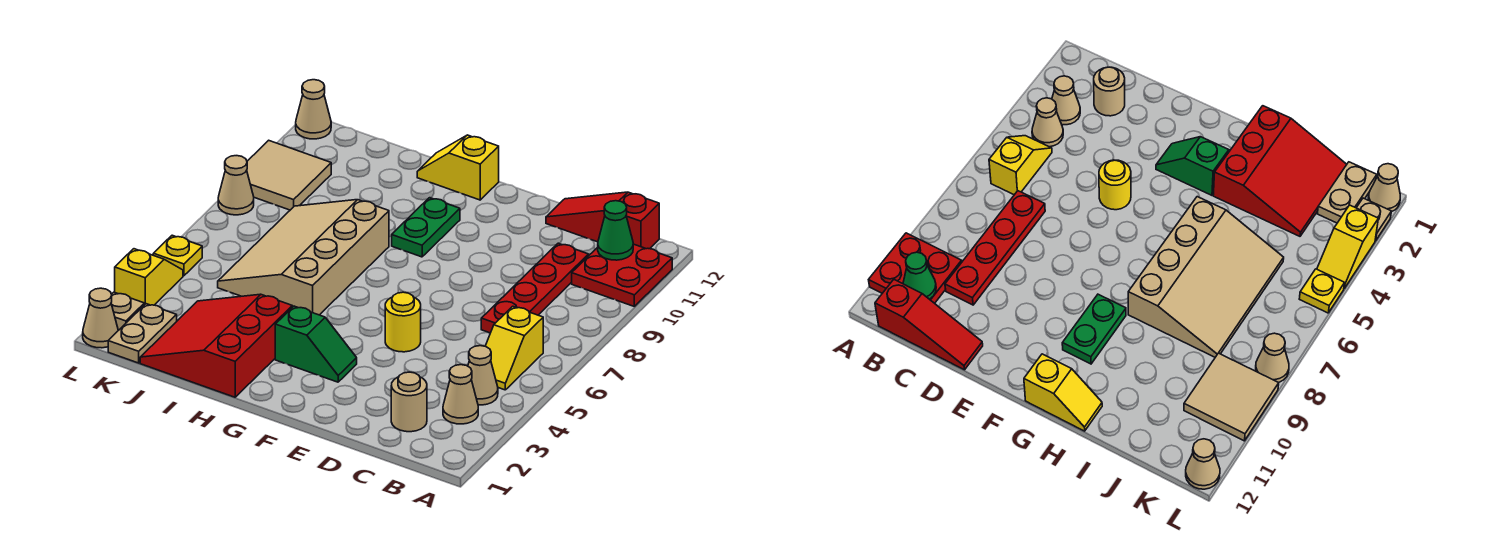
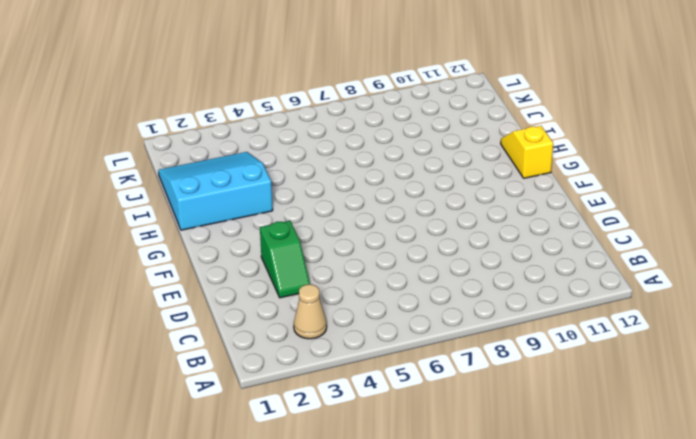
green 1x2 slope [260,221,310,298] -> green 1x2 slope moved to [275,306,357,382]
cyan 3x3 slope [158,152,273,230] -> red 3x3 slope [140,294,292,397]
none -> red 2x2 plate [572,244,672,306]
none -> tan 1x1 cone [468,346,498,405]
none -> yellow 1x2 slope [485,306,543,390]

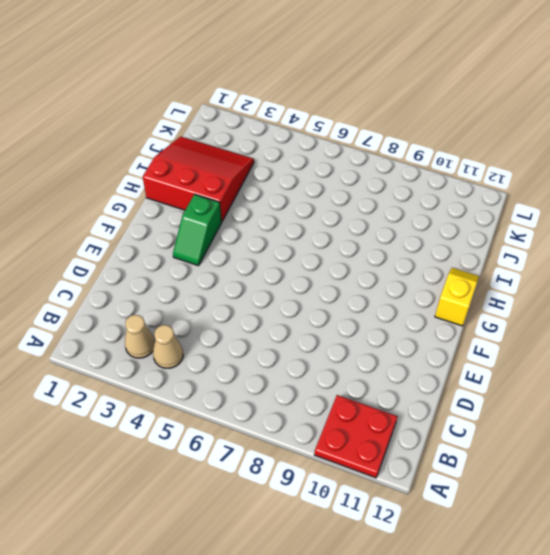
none -> yellow 1x2 slope [485,306,543,390]
none -> red 1x3 slope [546,192,659,249]
none -> tan 1x1 round brick [391,372,427,432]

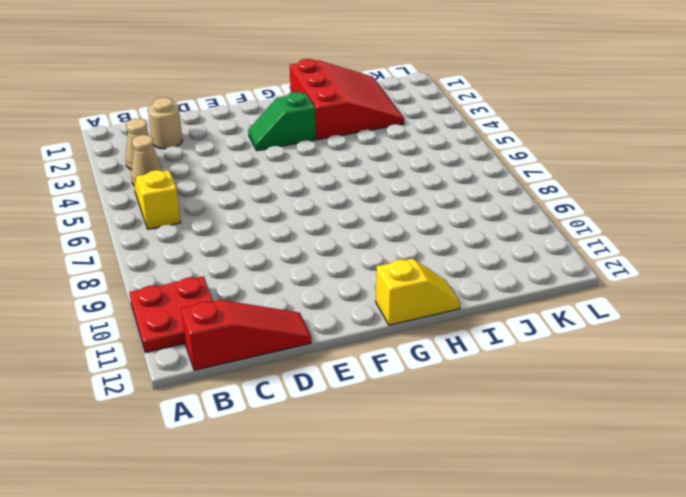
none -> red 1x4 plate [481,243,589,333]
none -> yellow 1x1 round brick [385,292,421,352]
none -> green 1x2 plate [392,198,460,257]

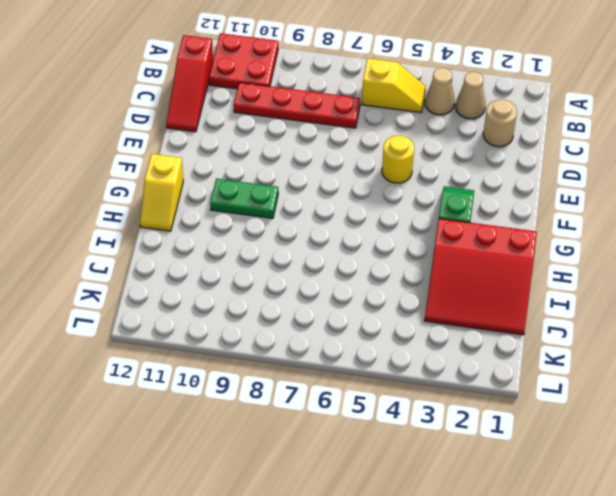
none -> tan 3x4 slope [218,200,389,315]
none -> tan 1x2 plate [108,304,177,363]
none -> tan 2x2 tile [247,140,331,210]

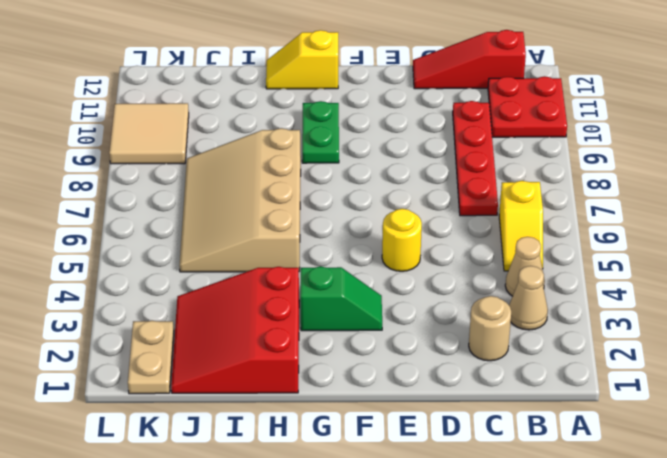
none -> tan 1x1 cone [83,288,118,348]
none -> tan 1x1 plate [111,292,144,330]
none -> yellow 1x2 slope [115,249,183,305]

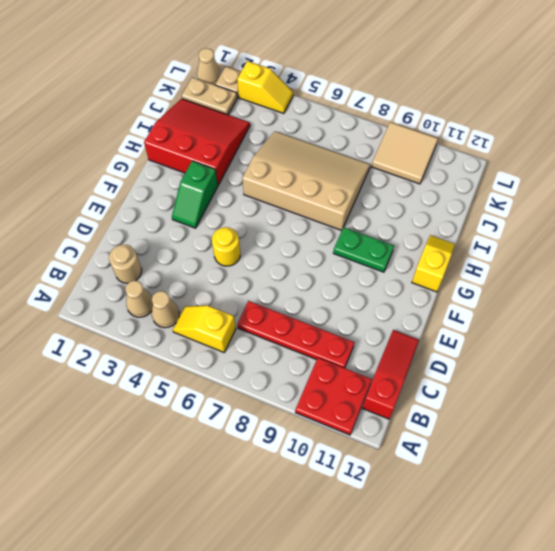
none -> yellow 1x1 plate [153,235,202,276]
none -> tan 1x1 cone [218,156,254,215]
none -> tan 1x1 cone [296,80,331,139]

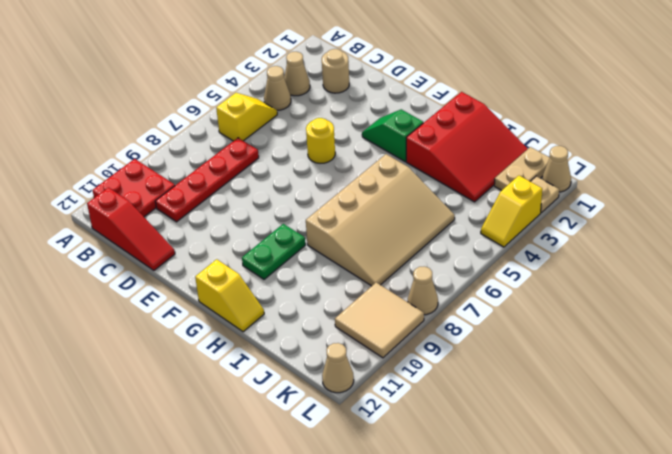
none -> yellow 1x1 plate [153,235,202,276]
none -> green 1x1 cone [598,201,633,260]

